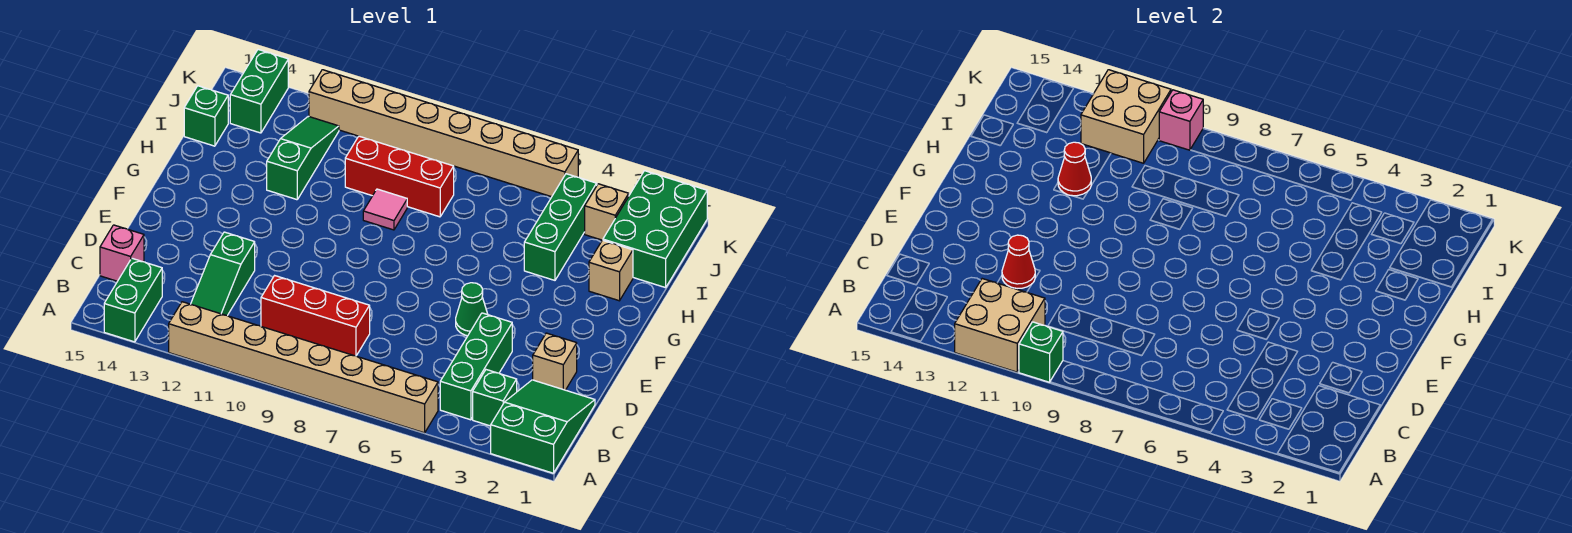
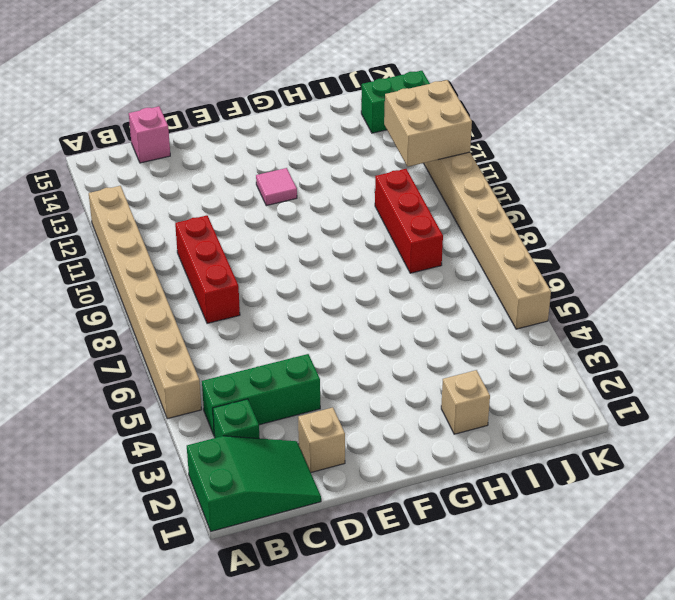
pink 1x1 tile [256,168,297,206] -> pink 1x1 tile moved to [363,189,407,230]
none -> green 1x2 brick [104,258,162,342]
none -> green 1x3 slope [191,232,255,316]
none -> green 1x1 cone [456,283,488,336]

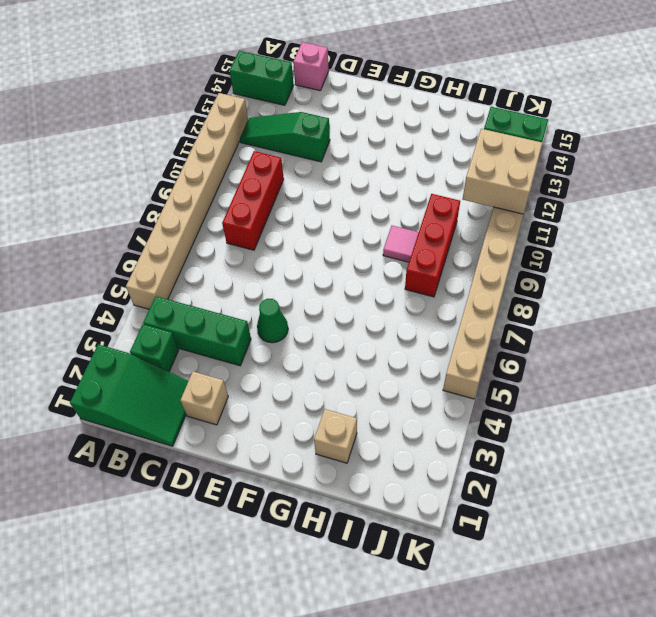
none -> green 1x3 brick [524,174,597,280]
none -> green 1x3 slope [267,116,339,200]
none -> green 2x3 brick [603,171,707,288]

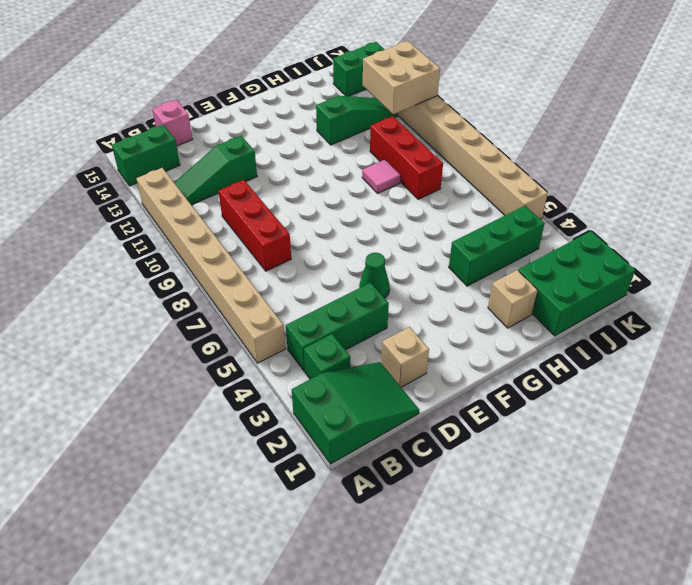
none -> green 1x1 brick [184,86,228,146]
none -> tan 1x1 brick [585,184,629,240]
none -> green 1x1 brick [1019,322,1063,382]

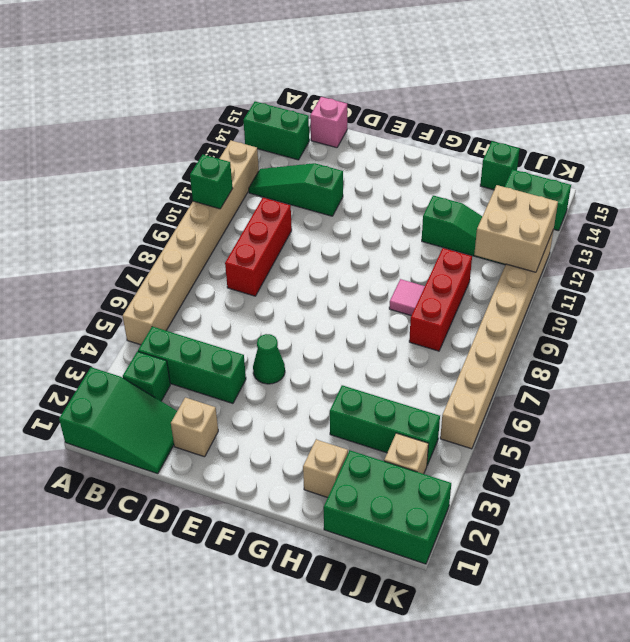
none -> tan 2x2 brick [955,279,1045,372]
none -> red 1x1 cone [1002,235,1035,289]
none -> red 1x1 cone [1058,142,1091,196]

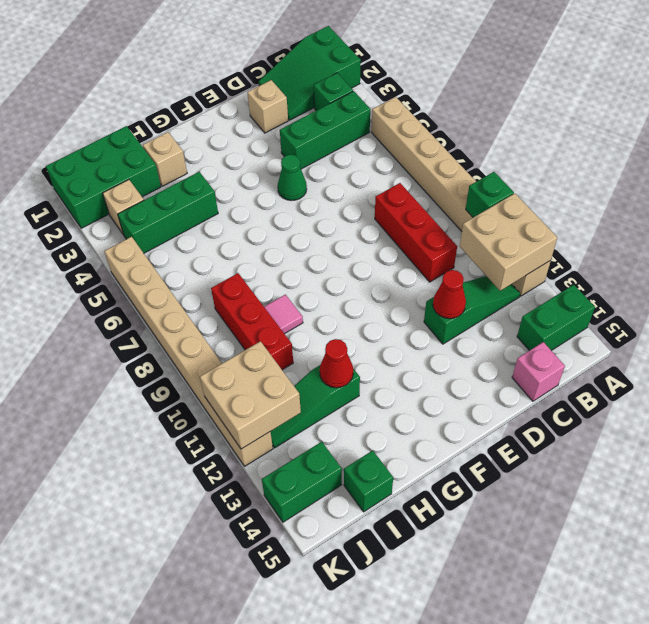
none -> pink 1x1 brick [1159,90,1203,150]

